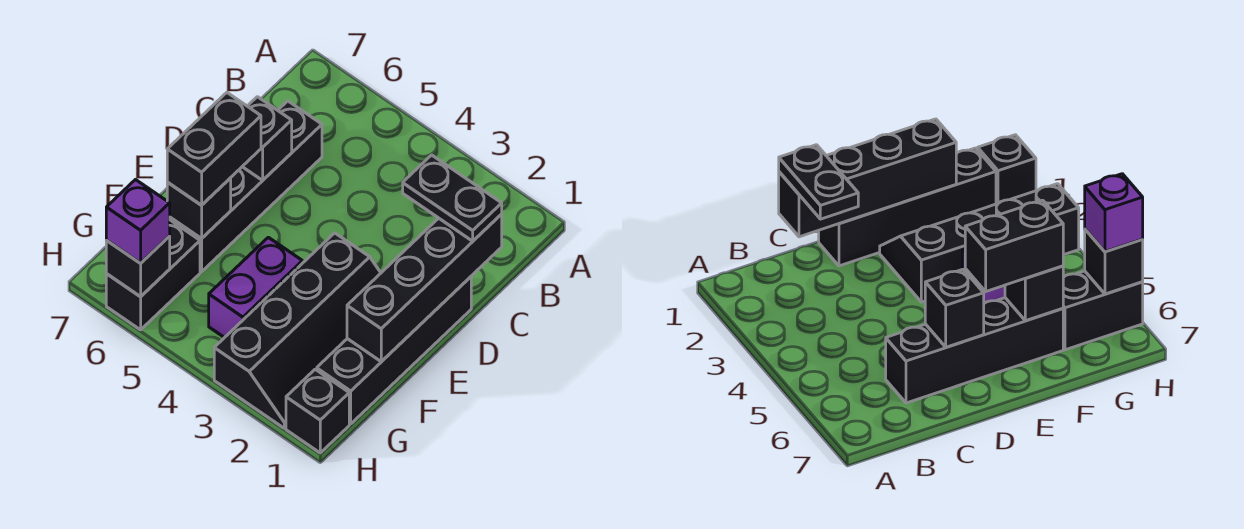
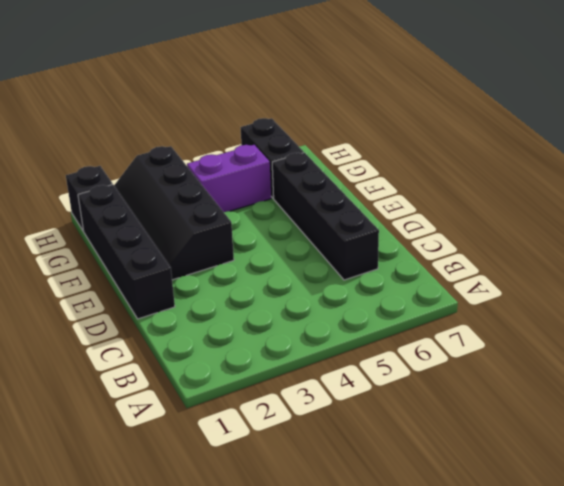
purple 1x2 brick [187,145,271,212] -> purple 1x2 brick turned to [209,237,302,338]
none -> black 1x4 brick [347,214,502,362]
none -> black 1x1 brick [242,97,292,180]
none -> black 1x1 brick [167,178,231,239]

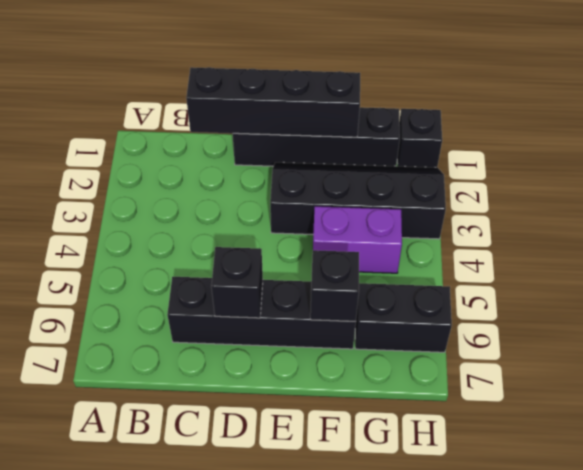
none -> black 1x1 brick [106,236,170,297]
none -> black 1x2 plate [403,155,502,241]
none -> black 1x2 brick [167,93,261,205]

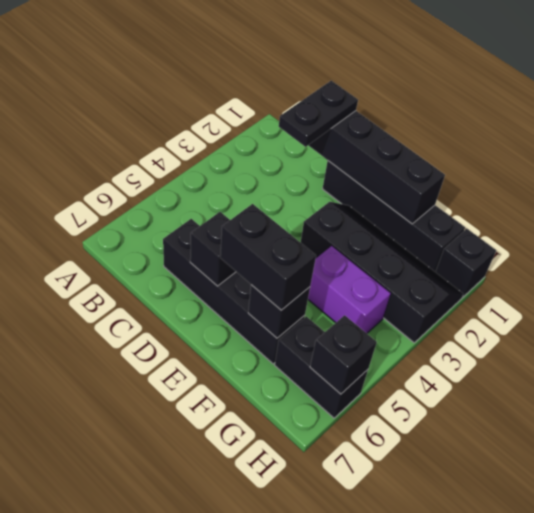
none -> purple 1x1 brick [106,180,170,263]

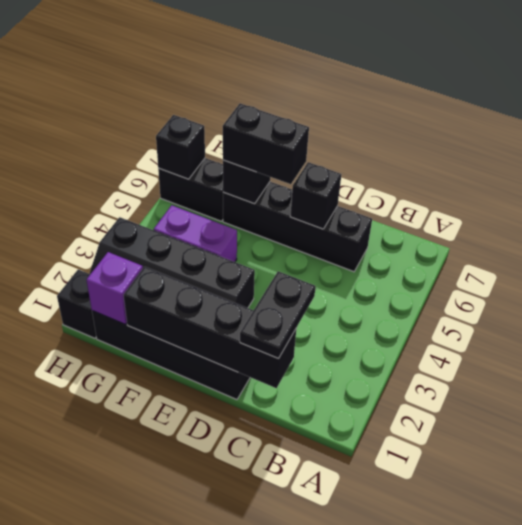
purple 1x1 brick [87,252,143,324] -> purple 1x1 brick moved to [106,180,170,263]

